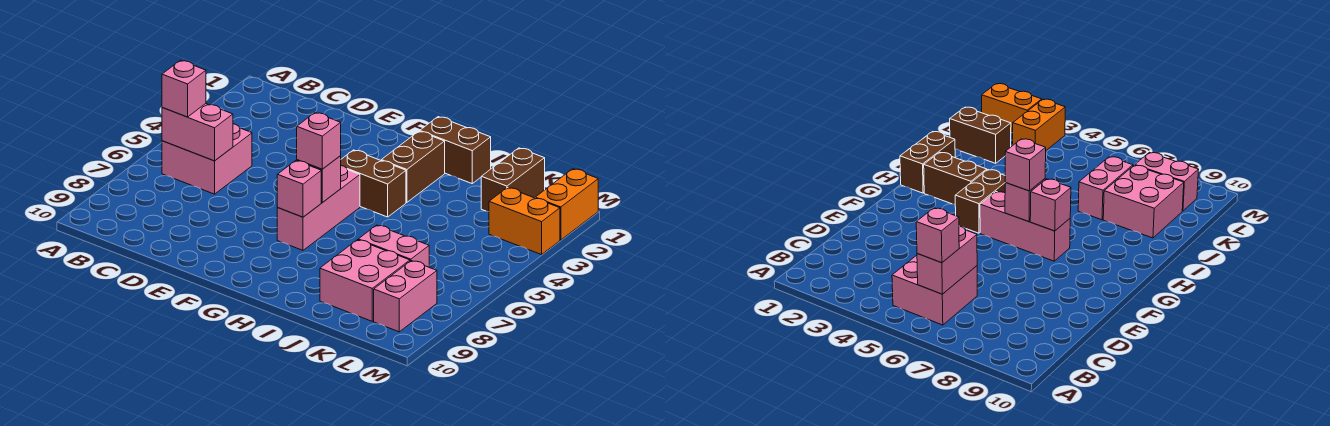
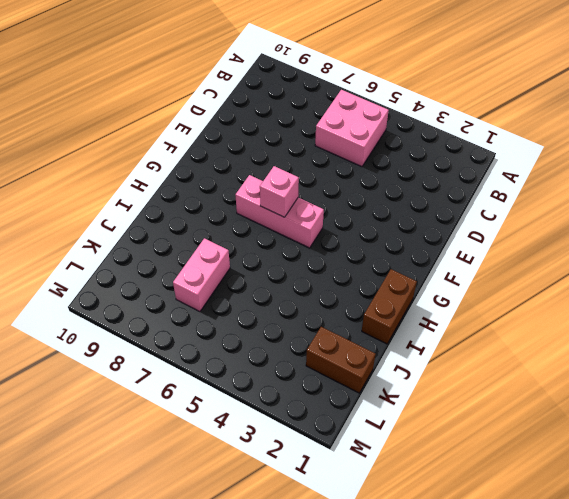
none -> brown 1x2 brick [341,150,406,217]
none -> brown 1x2 brick [381,131,445,202]
none -> pink 2x2 brick [320,240,410,321]

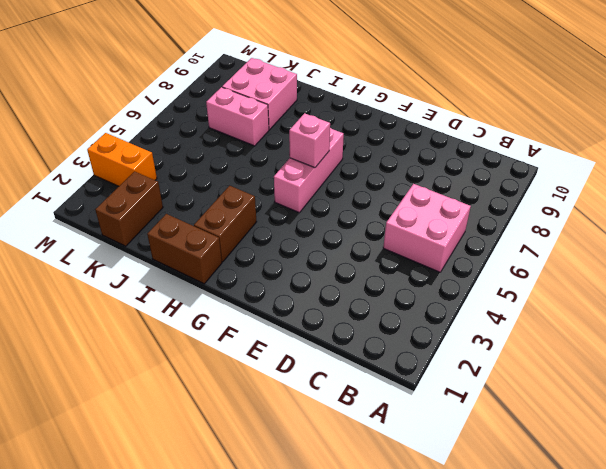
none -> brown 1x2 brick [341,150,406,217]
none -> pink 1x2 brick [374,261,437,332]
none -> orange 1x2 brick [535,169,598,240]

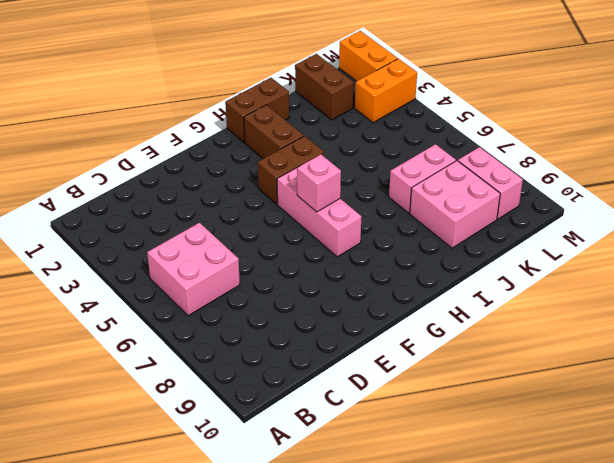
none -> pink 1x2 brick [162,104,233,161]
none -> pink 1x1 brick [277,161,321,217]
none -> pink 1x1 brick [162,60,206,117]

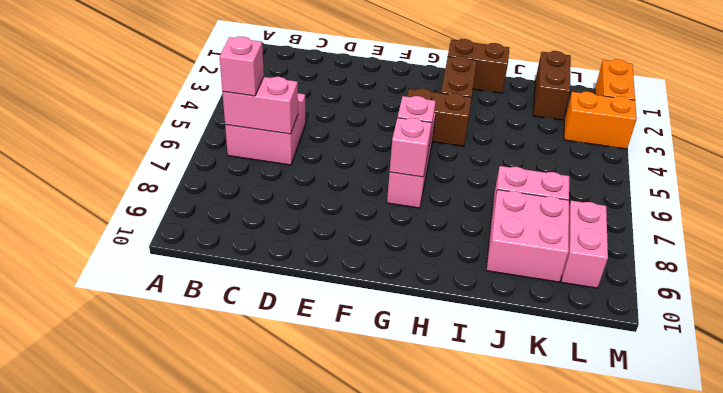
none -> pink 1x1 brick [297,113,341,169]

